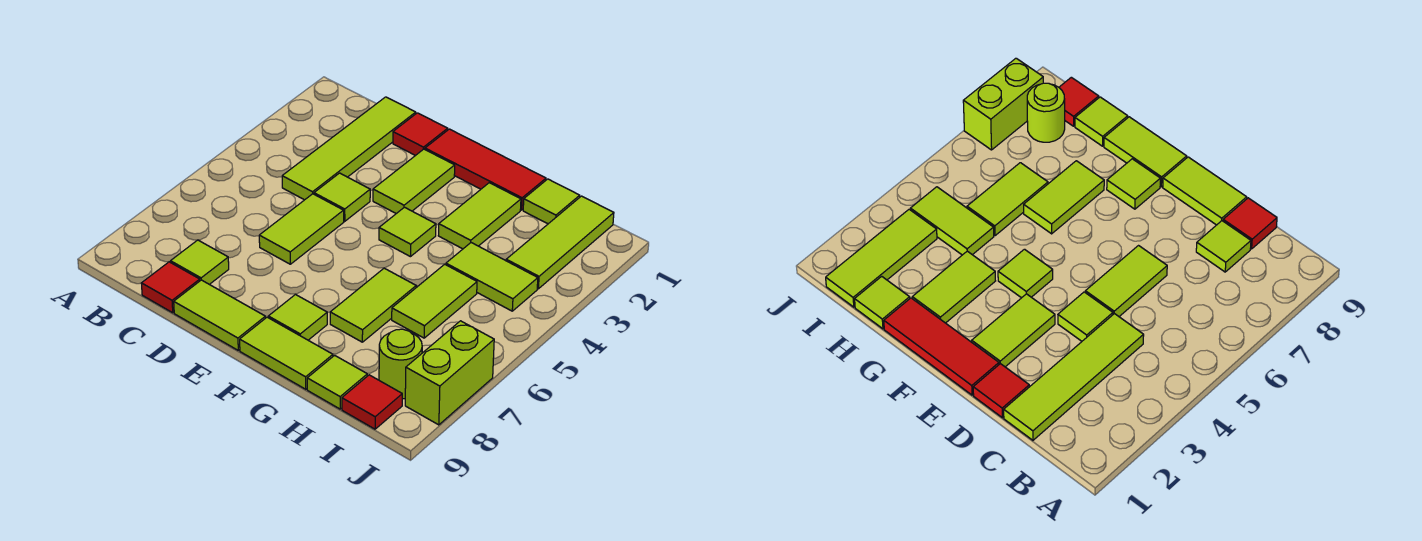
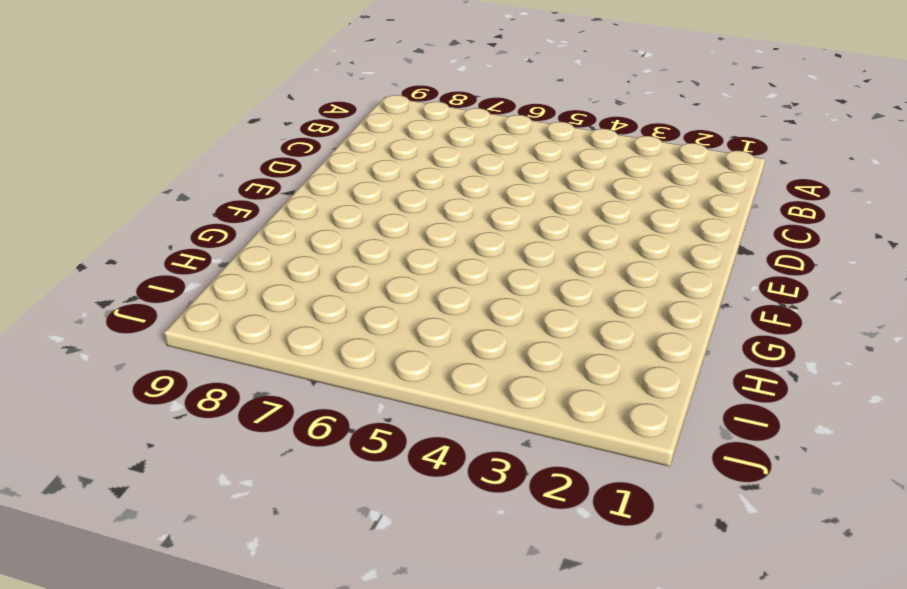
none -> lime 1x4 tile [282,97,416,200]
none -> lime 1x1 tile [171,240,229,284]
none -> red 1x1 tile [141,262,200,313]

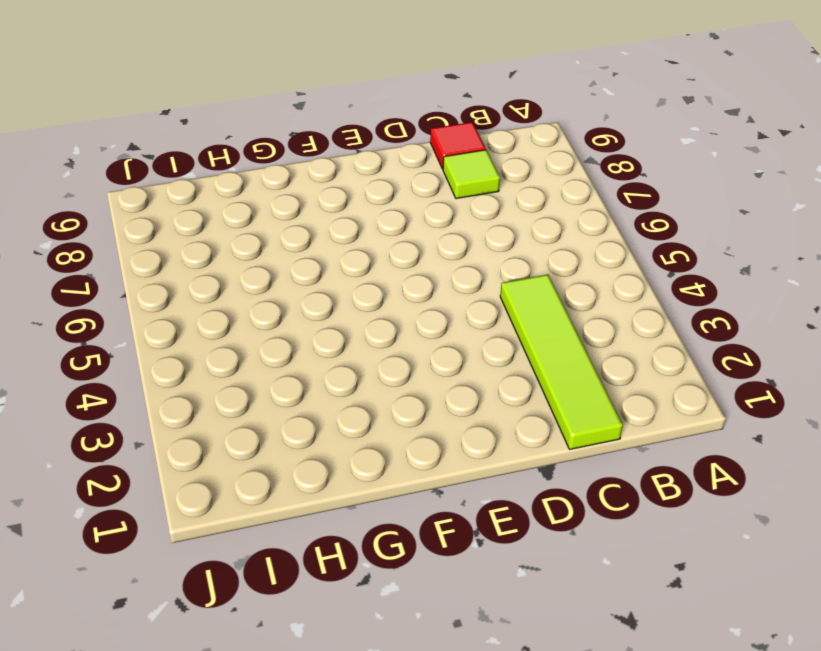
none -> red 1x1 tile [393,113,448,156]
none -> lime 1x1 tile [314,173,370,221]
none -> lime 1x2 tile [259,194,344,264]

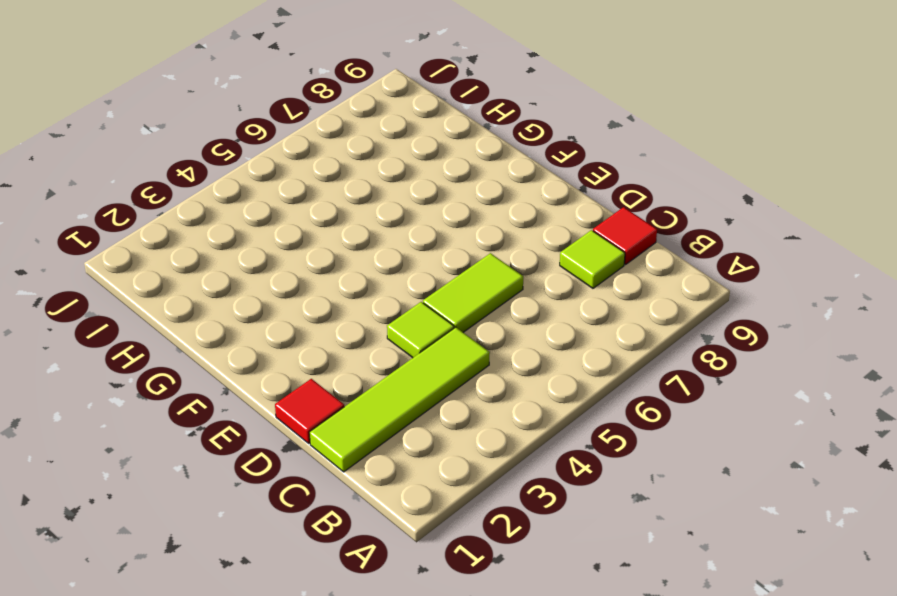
none -> lime 1x2 tile [174,280,265,350]
none -> red 1x3 tile [425,129,546,210]
none -> lime 1x2 tile [373,149,455,214]

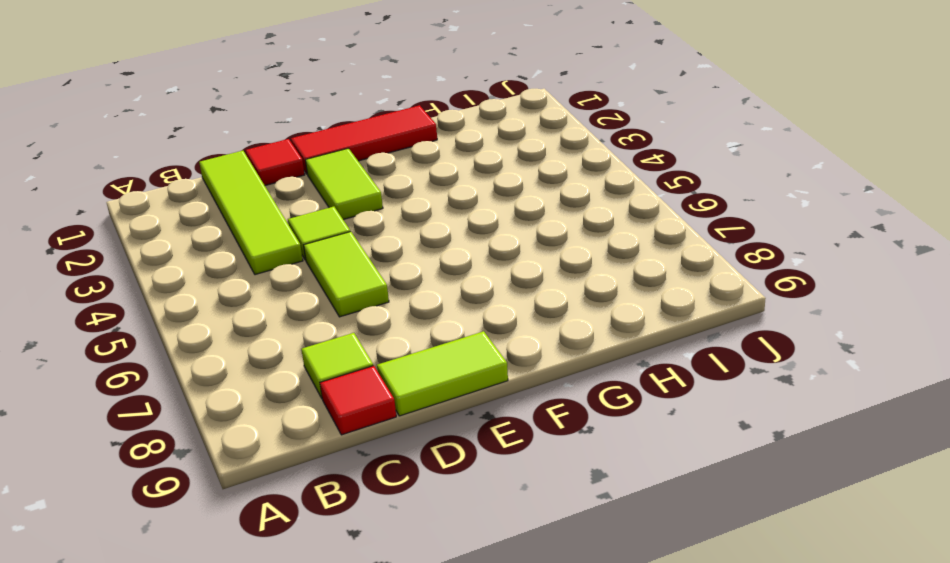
none -> lime 1x1 tile [379,207,436,257]
none -> lime 1x1 tile [268,295,327,340]
none -> lime 1x2 tile [240,317,333,389]

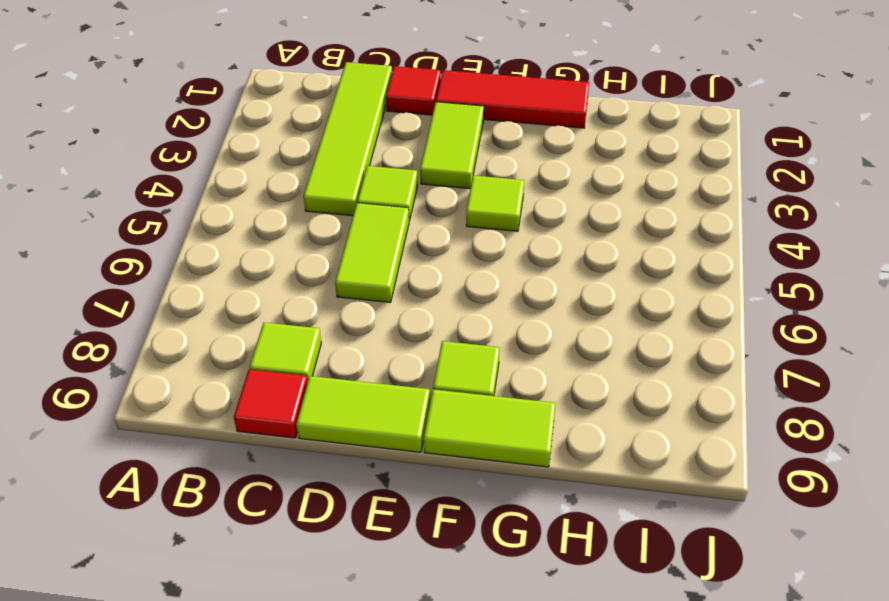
none -> lime 1x2 tile [438,183,521,249]
none -> lime 1x2 tile [330,268,416,342]
none -> lime 1x1 tile [523,179,580,224]

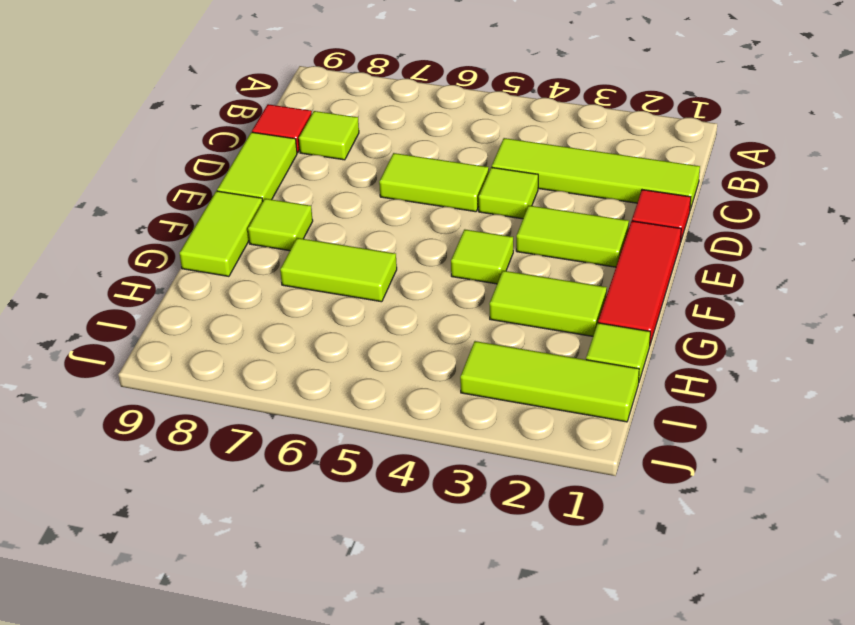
none -> lime 1x2 tile [446,243,538,311]
none -> lime 1x2 tile [392,264,477,338]
none -> lime 1x1 tile [307,355,367,409]

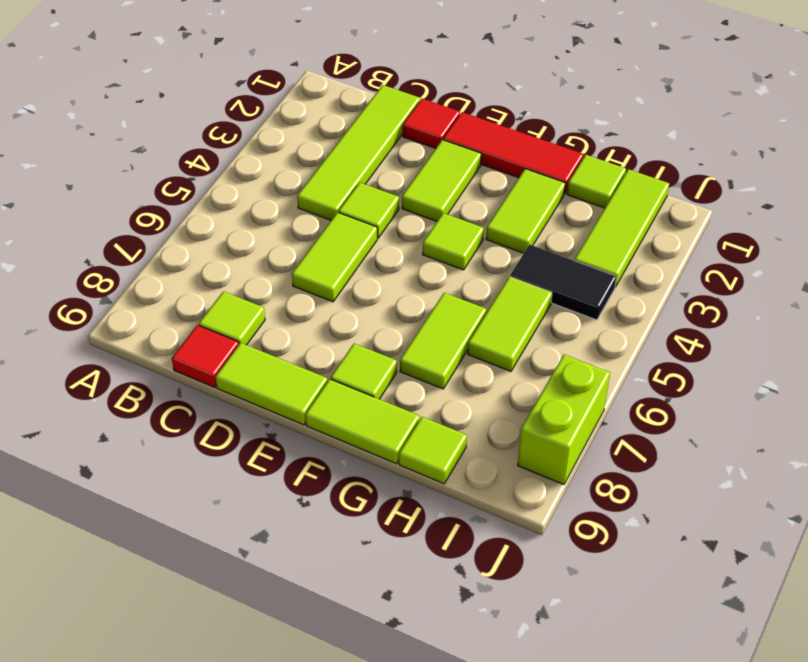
black 1x2 tile [510,244,617,320] -> lime 1x2 tile [446,243,538,311]
none -> lime 1x1 round brick [379,329,422,399]
none -> red 1x1 tile [342,375,402,429]

